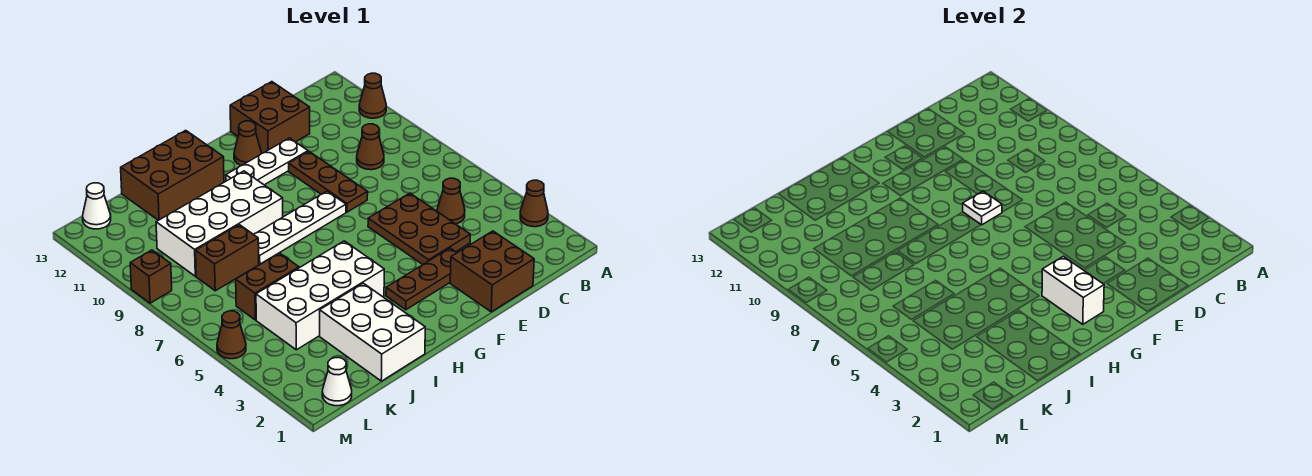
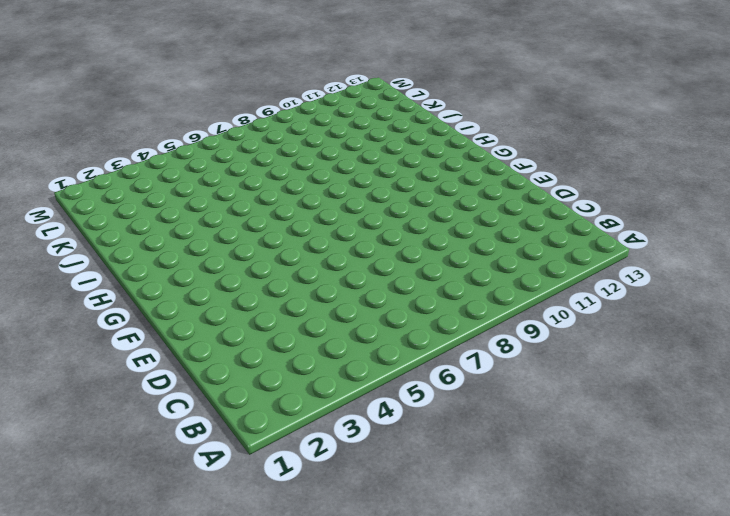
none -> brown 1x1 cone [520,180,548,227]
none -> brown 1x1 cone [359,73,386,118]
none -> brown 1x1 cone [437,178,465,224]

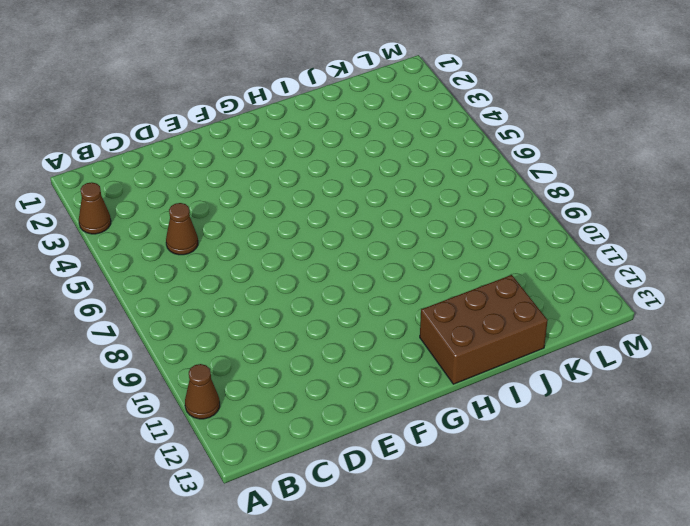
none -> brown 1x1 cone [357,124,384,170]
none -> brown 2x2 brick [450,231,534,312]
none -> brown 2x3 plate [368,193,470,265]

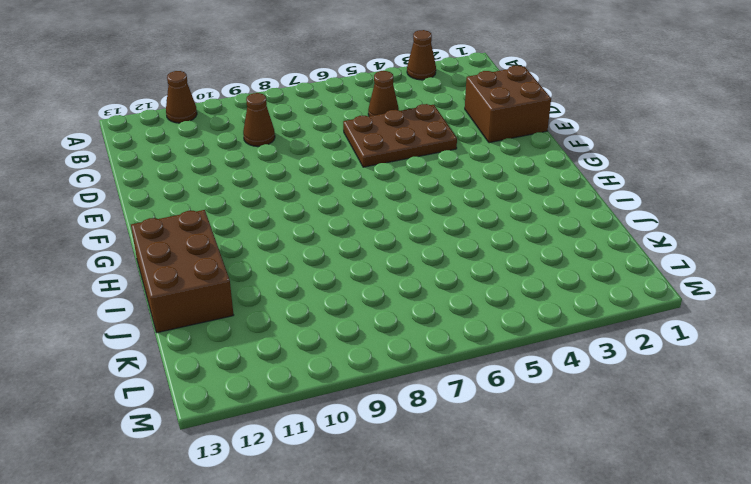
none -> brown 2x2 brick [230,82,310,153]
none -> brown 1x3 plate [386,248,457,310]
none -> brown 1x3 plate [289,152,368,212]

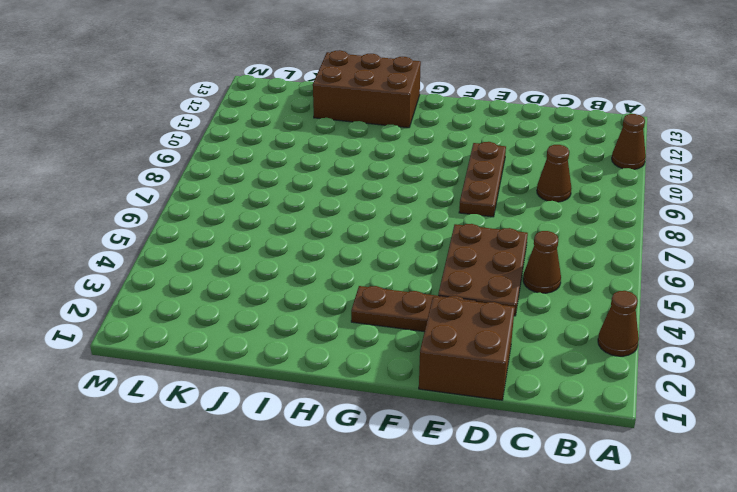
none -> brown 2x2 brick [230,82,310,153]
none -> white 1x3 plate [226,138,308,185]
none -> white 1x4 plate [254,191,346,264]

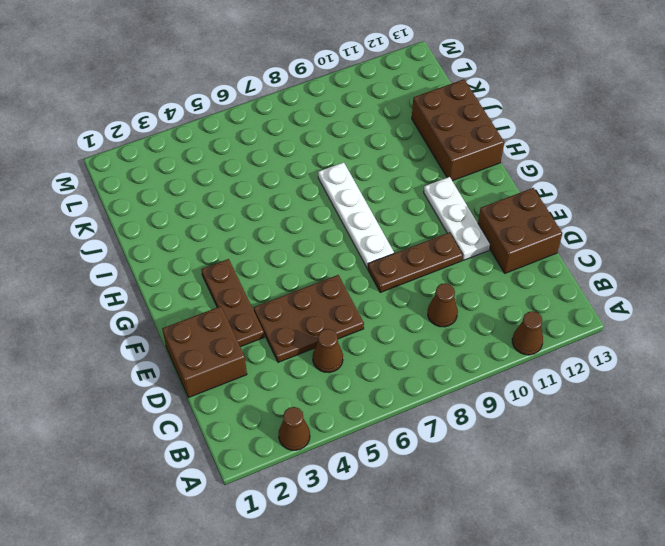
none -> brown 1x1 cone [234,121,261,166]
none -> white 2x4 brick [256,241,384,350]
none -> white 2x4 brick [156,171,283,276]

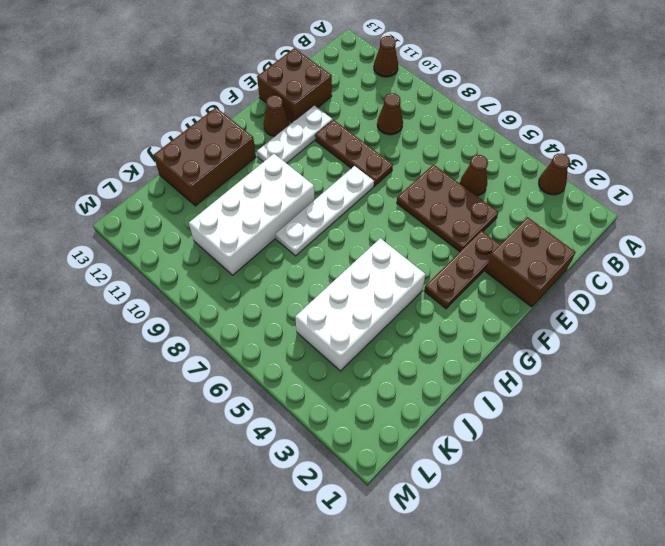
none -> white 2x3 brick [320,283,425,381]
none -> brown 1x2 brick [236,253,299,320]
none -> brown 1x2 brick [196,225,259,291]

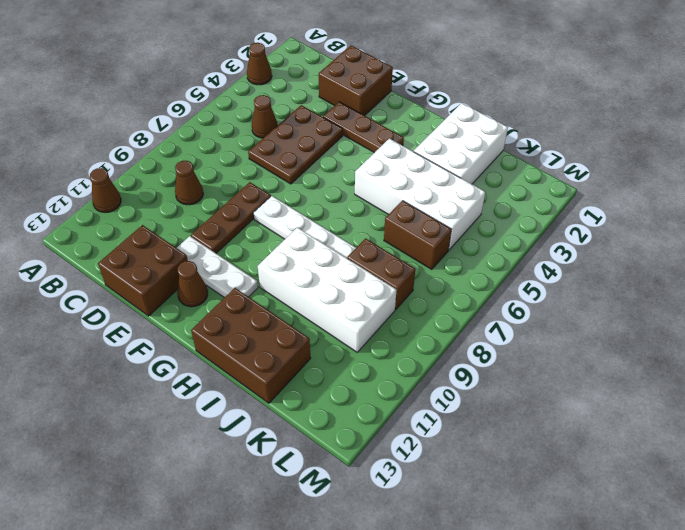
none -> white 1x1 cone [322,358,352,406]
none -> white 1x1 cone [83,183,111,229]
none -> brown 1x1 cone [217,311,246,359]

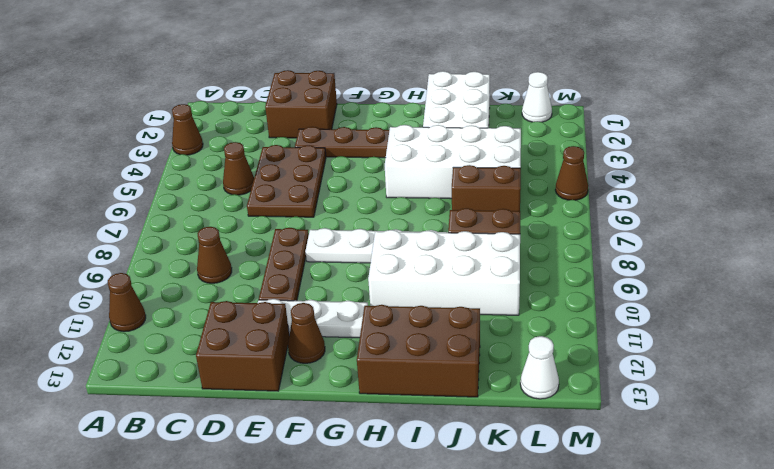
none -> brown 1x1 brick [130,250,172,303]
none -> white 1x1 plate [963,191,1002,225]
none -> white 1x2 brick [1042,256,1104,324]

